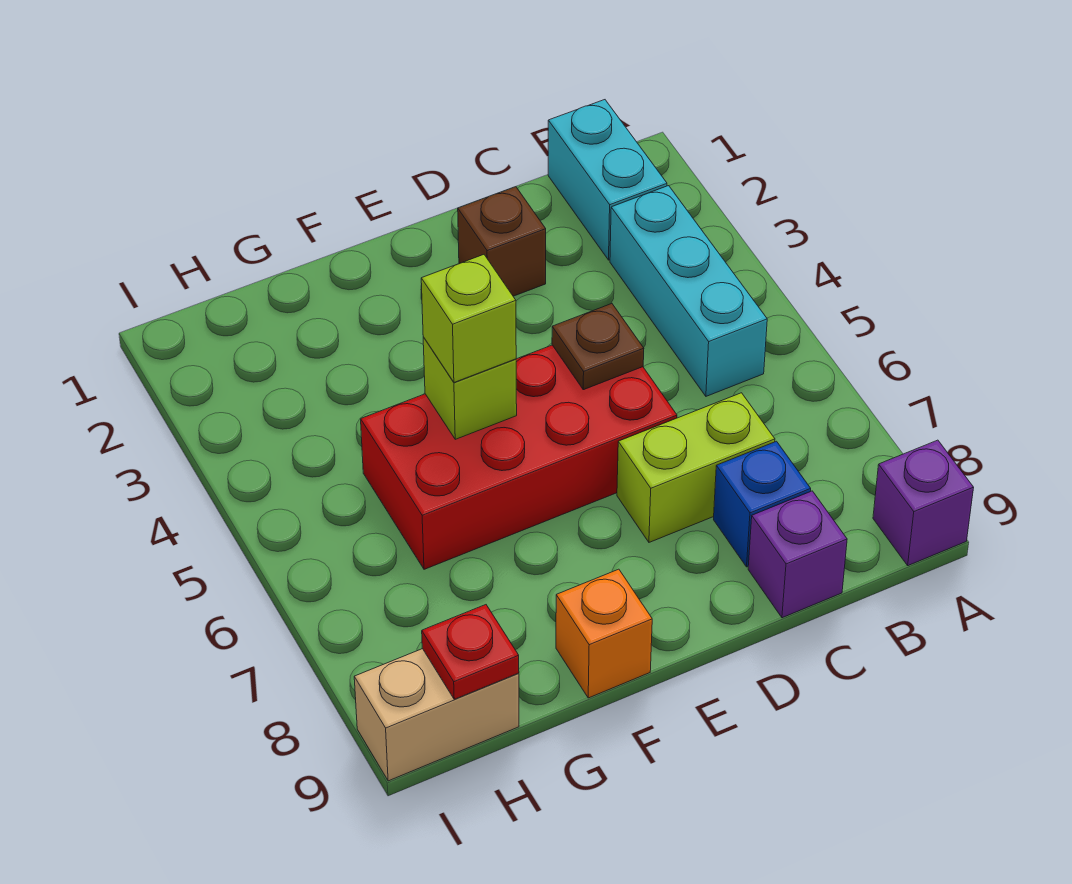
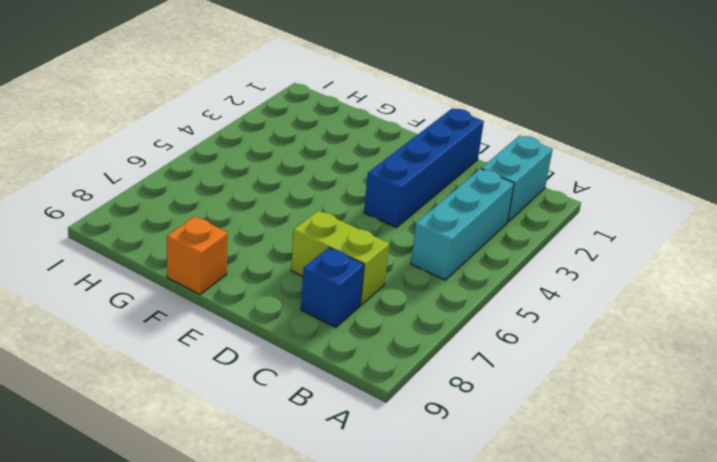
blue 1x4 brick [364,108,484,227] -> brown 1x1 brick [458,187,546,296]
none -> purple 1x1 brick [873,440,974,566]
none -> purple 1x1 brick [748,491,847,618]
none -> red 2x4 brick [361,345,677,569]

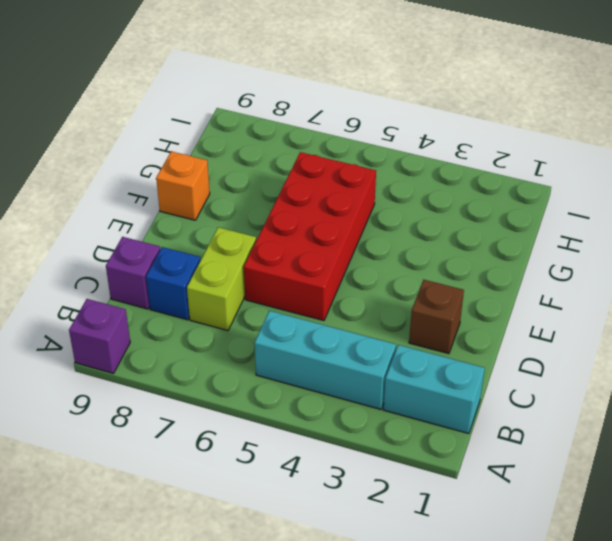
none -> tan 1x2 brick [354,649,519,781]
none -> brown 1x1 plate [552,304,644,390]
none -> lime 1x1 brick [423,337,517,439]

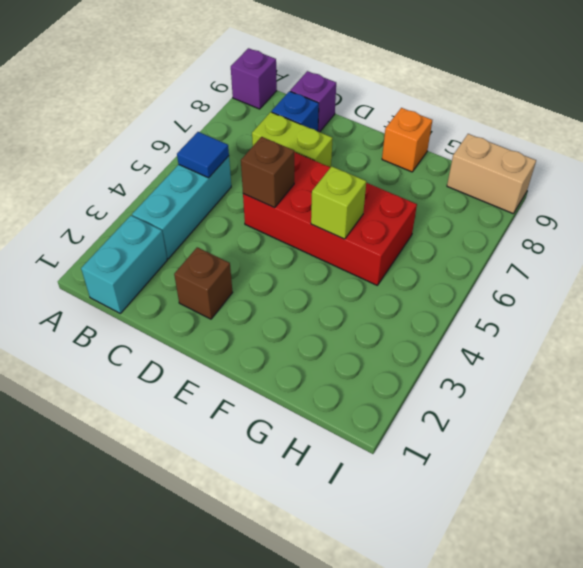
blue 1x1 tile [177,132,229,178] -> none
brown 1x1 brick [241,137,294,208] -> brown 1x1 plate [552,304,644,390]
none -> red 1x1 plate [422,605,519,699]
none -> lime 1x1 brick [421,255,516,382]

